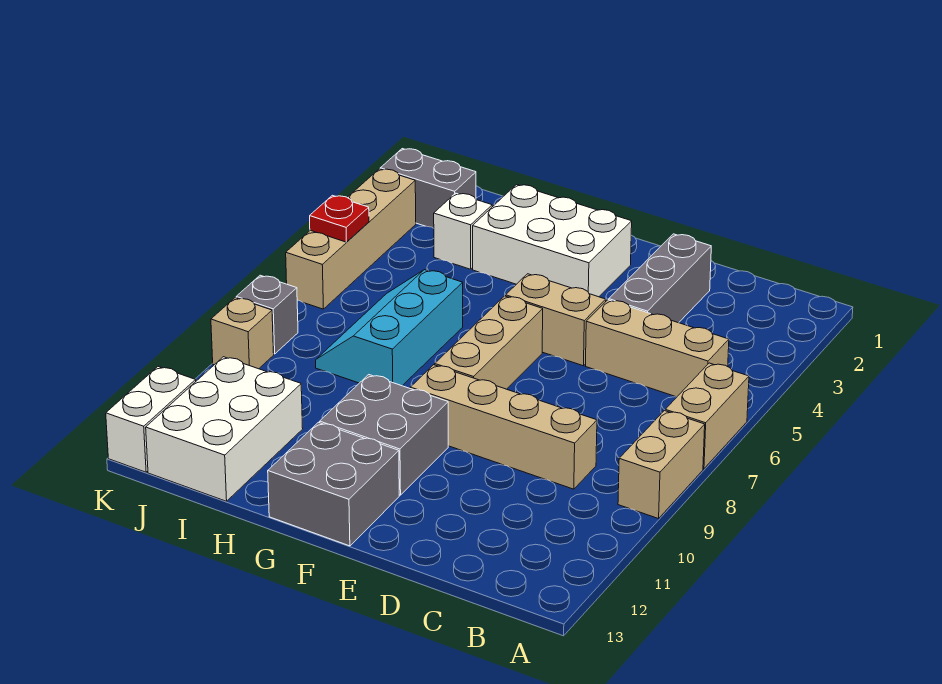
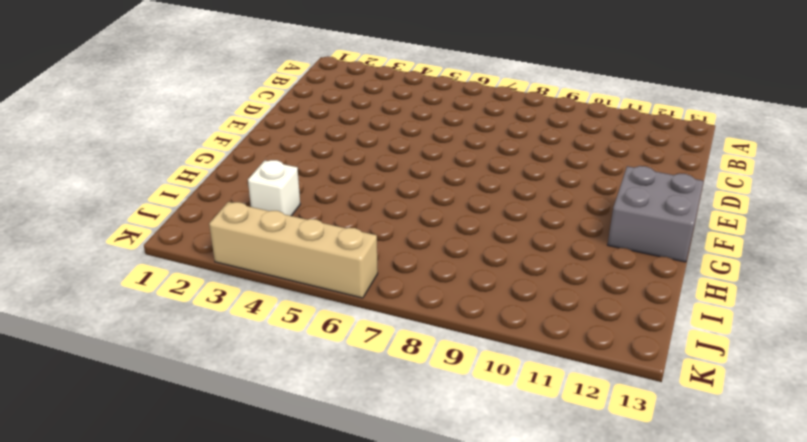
none -> tan 1x2 brick [665,363,749,469]
none -> tan 1x2 brick [618,411,705,519]
none -> tan 1x3 brick [586,300,729,397]

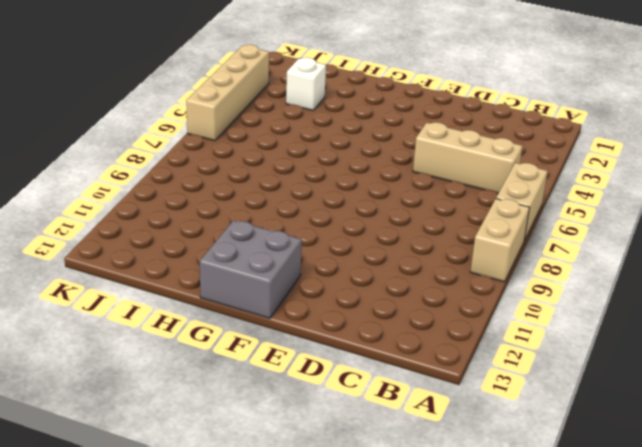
none -> tan 1x4 brick [410,365,597,489]
none -> grey 1x3 brick [609,234,711,323]
none -> tan 1x2 brick [506,274,606,366]

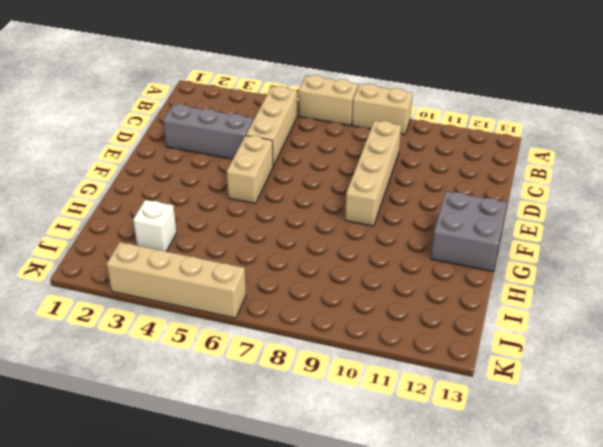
none -> white 2x3 brick [473,185,632,297]
none -> tan 1x3 brick [435,296,543,389]
none -> grey 2x2 brick [320,375,448,495]

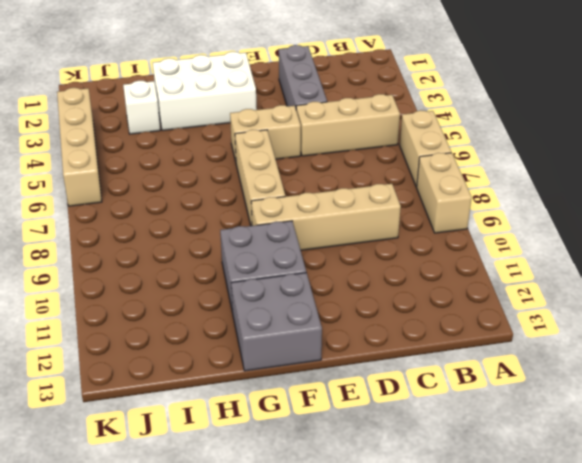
none -> cyan 2x3 slope [316,270,463,386]
none -> white 2x3 brick [146,357,303,501]
none -> grey 1x2 brick [380,149,476,228]

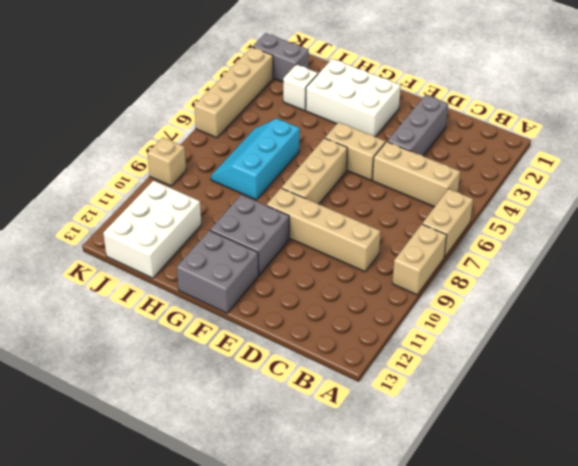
none -> grey 1x1 brick [236,275,298,354]
none -> white 1x2 brick [106,367,196,472]
none -> red 1x1 plate [310,195,369,242]

